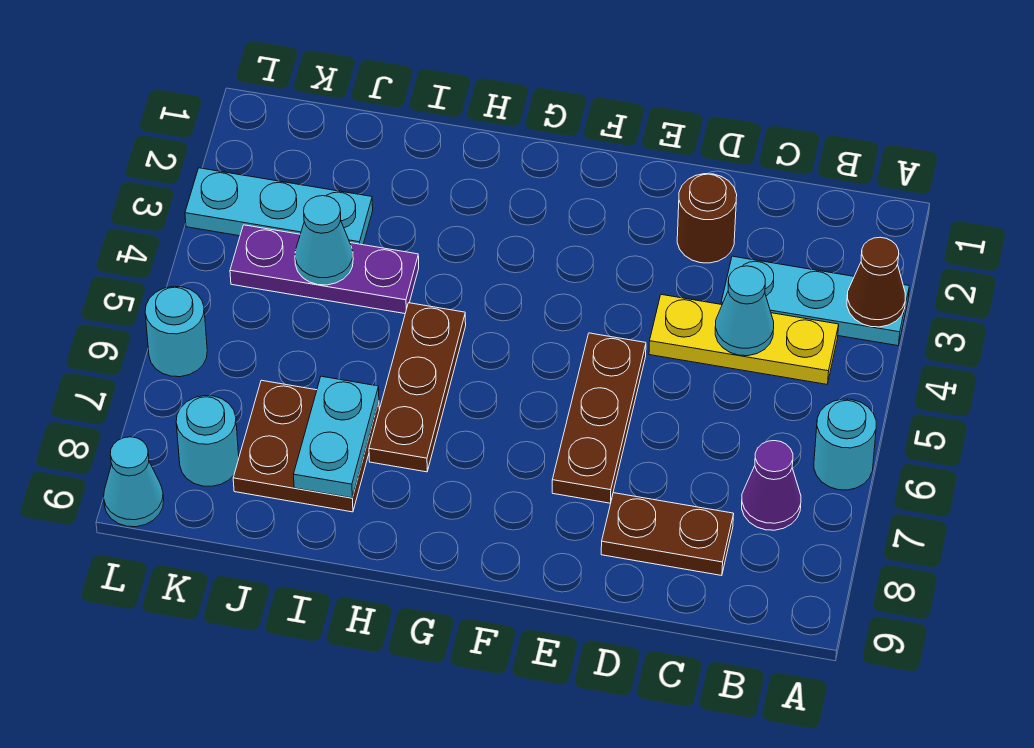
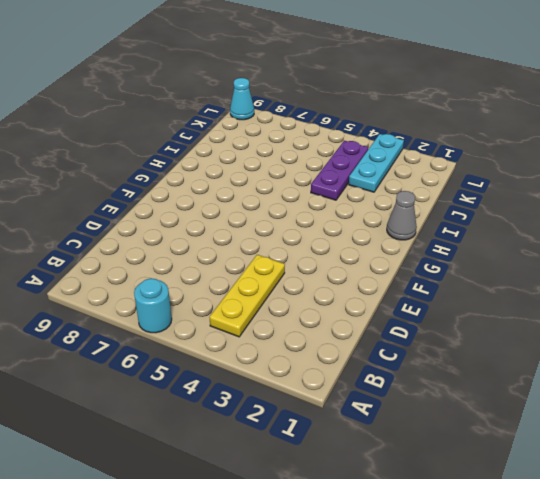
grey 1x1 cone [387,191,417,240] -> none
none -> cyan 1x3 plate [721,256,909,346]
none -> purple 1x1 cone [742,441,801,530]
none -> brown 1x2 plate [601,493,734,576]

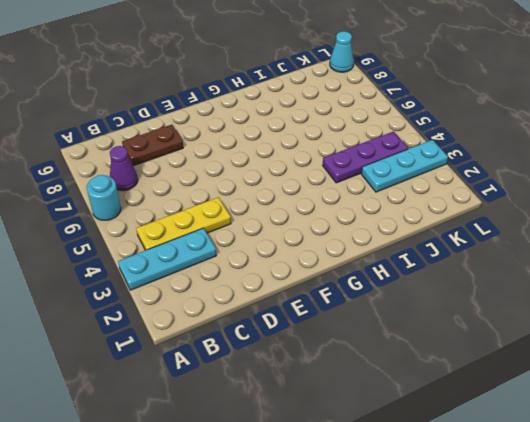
none -> brown 1x1 round brick [677,174,737,263]
none -> brown 1x3 plate [552,333,646,503]
none -> brown 1x3 plate [369,303,466,472]

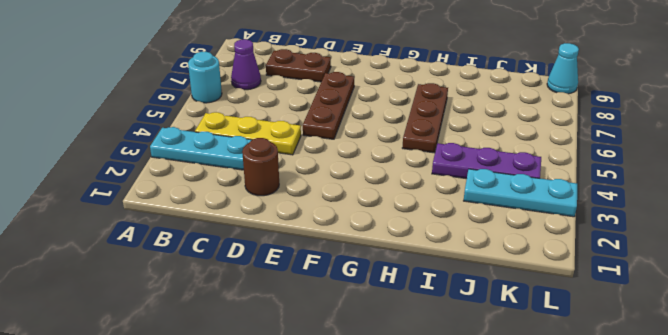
none -> brown 2x2 plate [233,380,379,512]
none -> cyan 1x1 round brick [176,396,239,486]
none -> cyan 1x1 round brick [145,286,207,377]

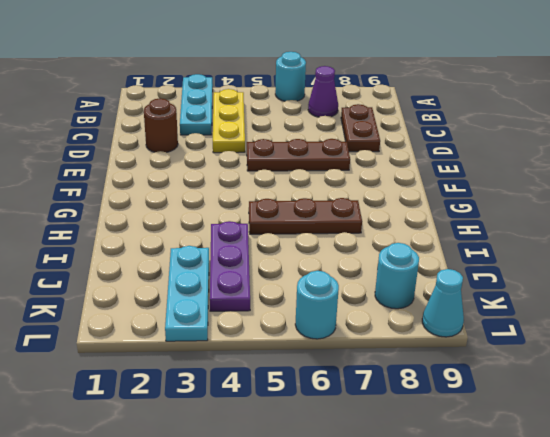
none -> brown 2x2 plate [233,380,379,512]
none -> brown 1x1 cone [847,237,905,327]
none -> cyan 1x1 cone [715,266,774,356]

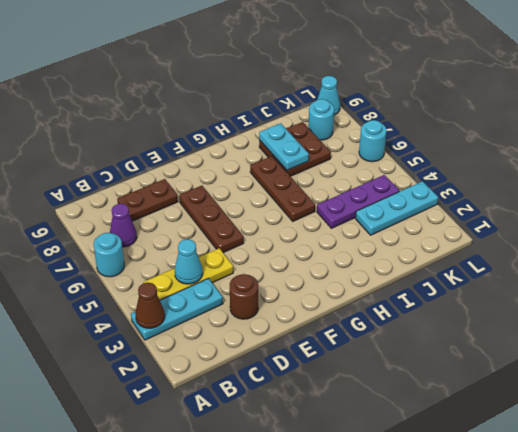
none -> cyan 1x1 cone [295,196,353,285]

